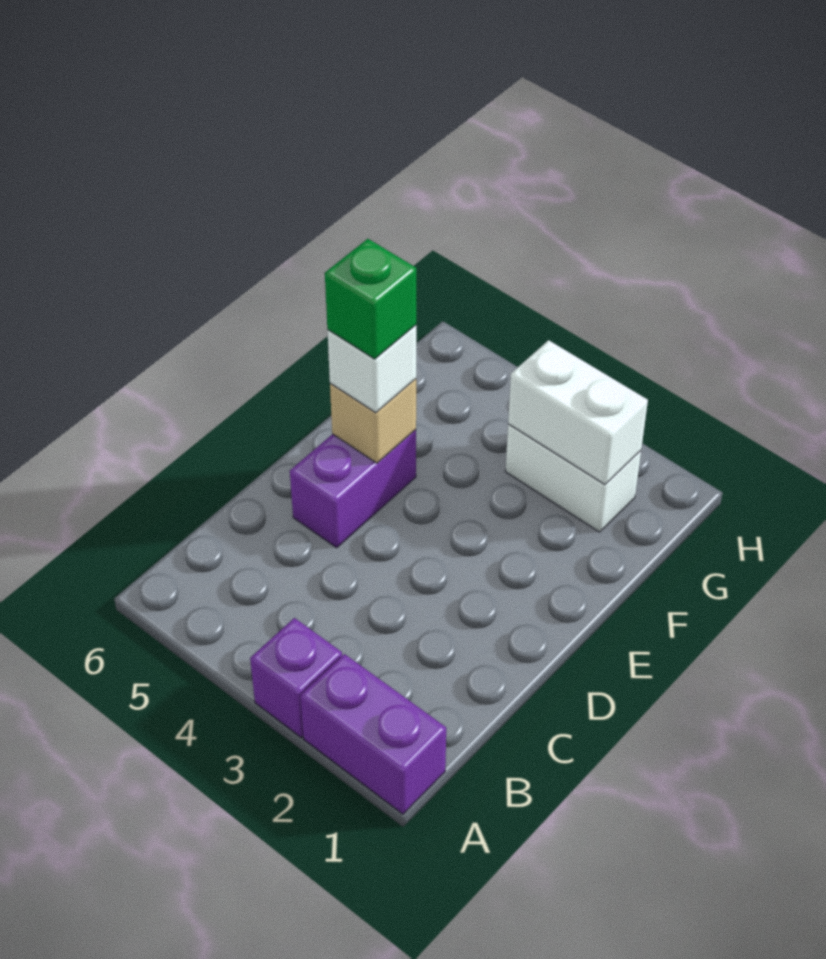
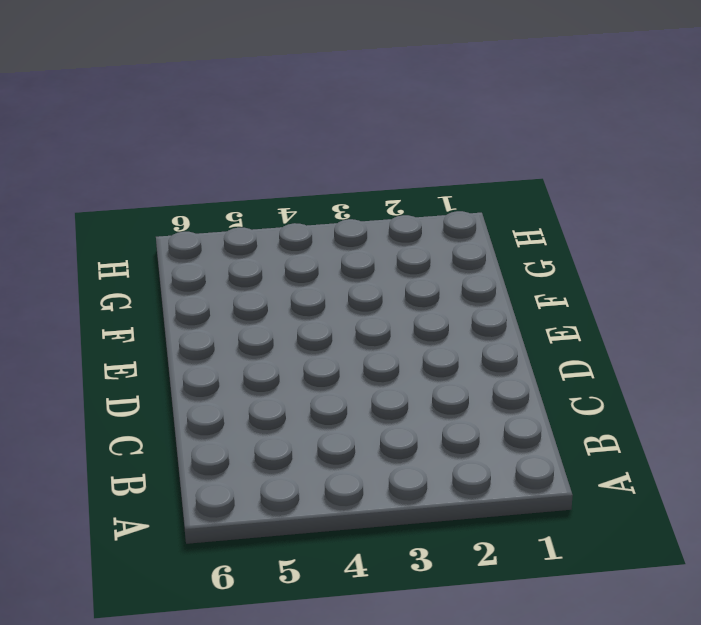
none -> purple 1x2 brick [300,654,446,814]
none -> purple 1x1 brick [250,618,342,737]

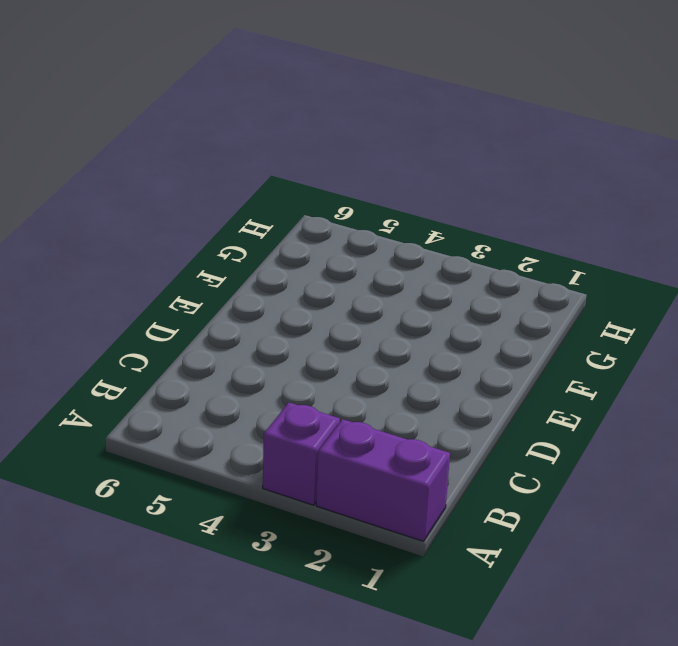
none -> purple 1x2 brick [290,430,416,548]
none -> white 1x2 brick [505,424,641,532]

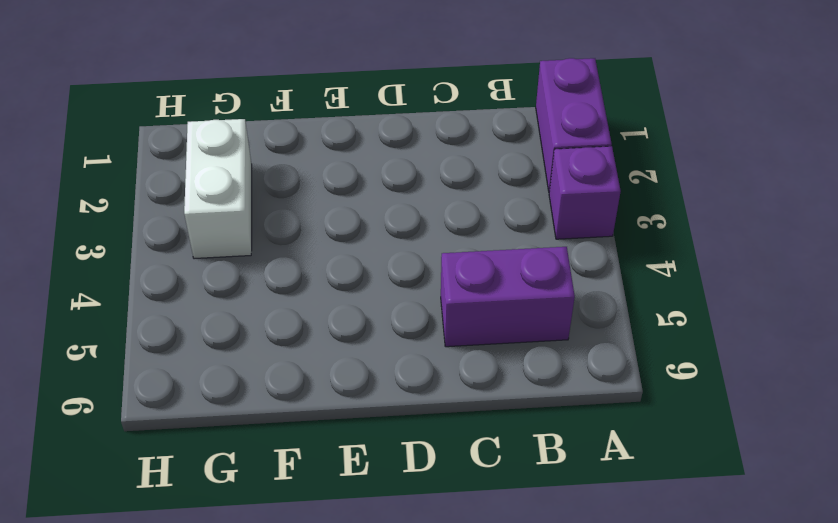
purple 1x2 brick [441,247,575,347] -> purple 1x2 brick moved to [290,430,416,548]
none -> tan 1x1 brick [330,379,416,463]
none -> white 1x2 brick [508,340,648,485]

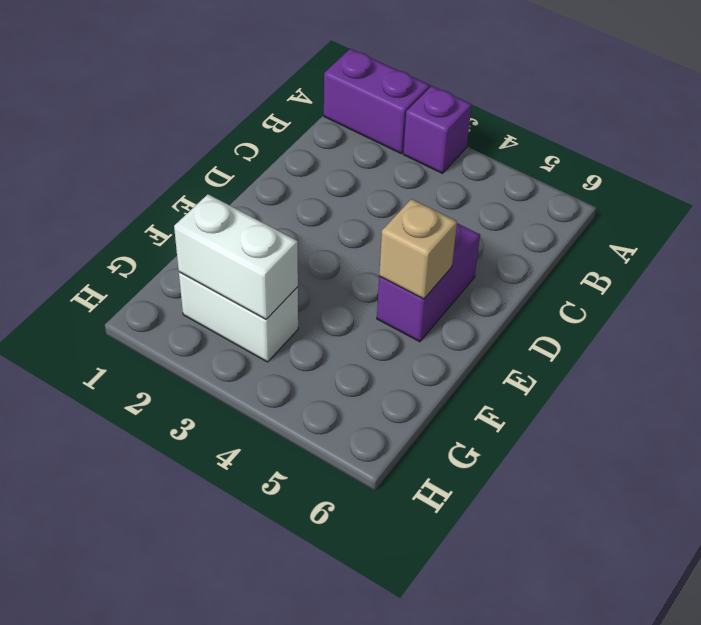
none -> white 1x1 brick [327,325,416,413]
none -> green 1x1 brick [325,239,416,359]

